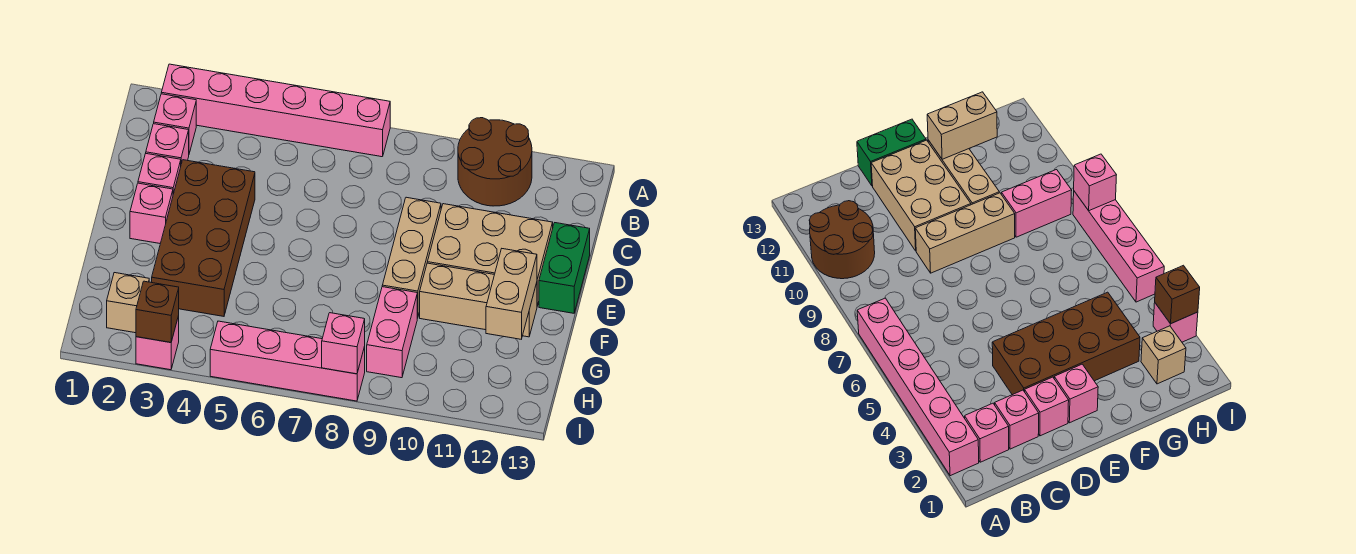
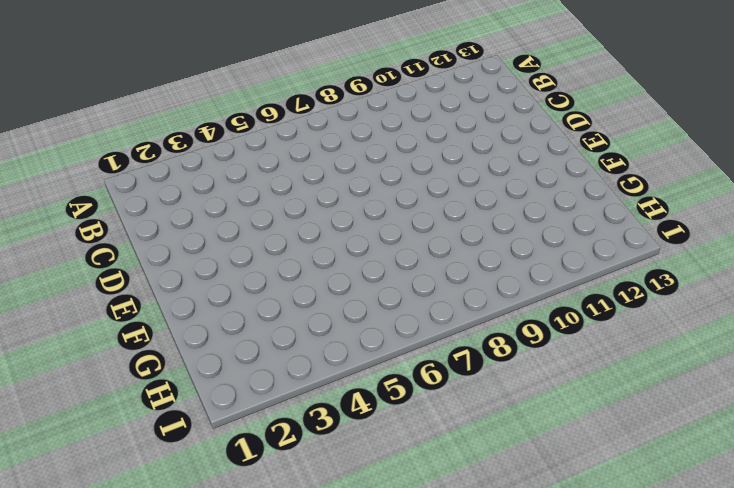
none -> pink 1x6 brick [161,64,390,157]
none -> brown 2x2 round brick [458,118,532,206]
none -> pink 1x1 brick [154,94,196,153]

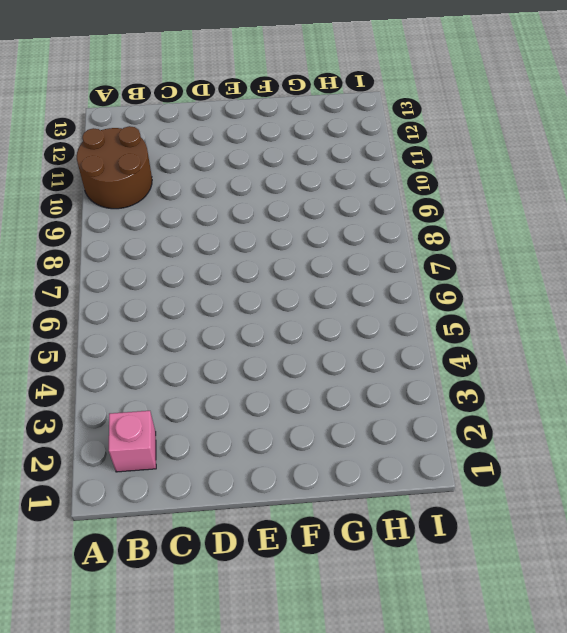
none -> pink 1x6 brick [161,64,390,157]
none -> pink 1x1 brick [146,124,189,164]
none -> pink 1x1 brick [138,153,181,194]

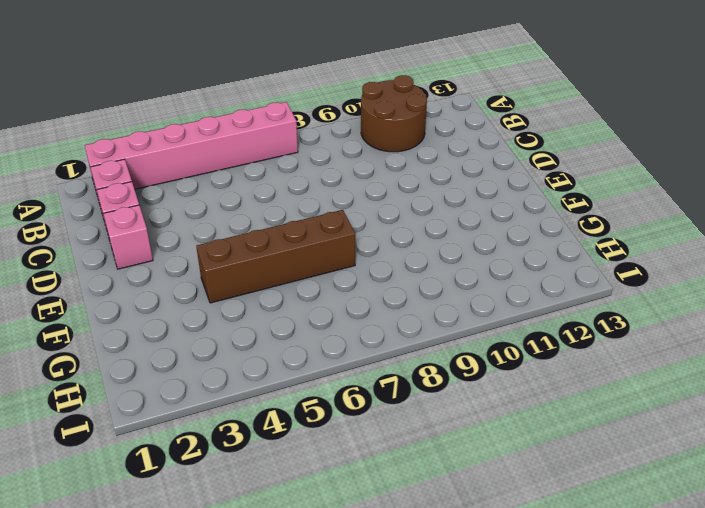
brown 1x4 brick [196,210,355,303] -> brown 2x4 brick [152,160,255,316]
none -> tan 1x3 brick [382,197,441,318]
none -> tan 2x3 brick [427,204,553,306]
none -> green 1x2 brick [539,223,590,313]

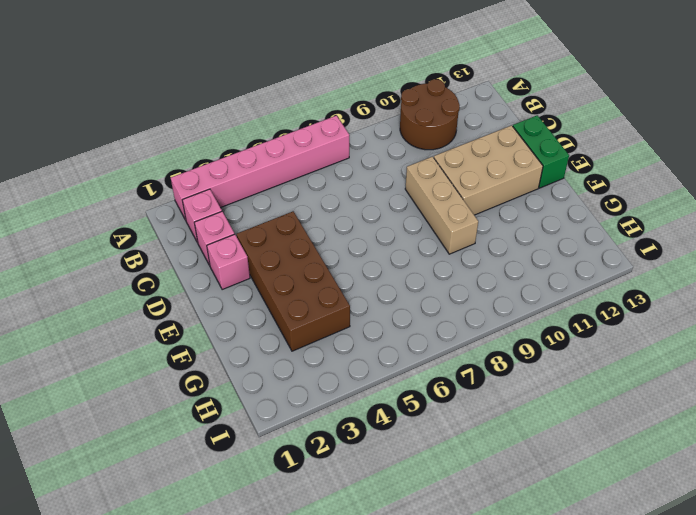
none -> pink 1x1 brick [130,183,173,244]
none -> tan 1x3 brick [420,263,537,337]
none -> pink 1x2 brick [367,287,417,378]

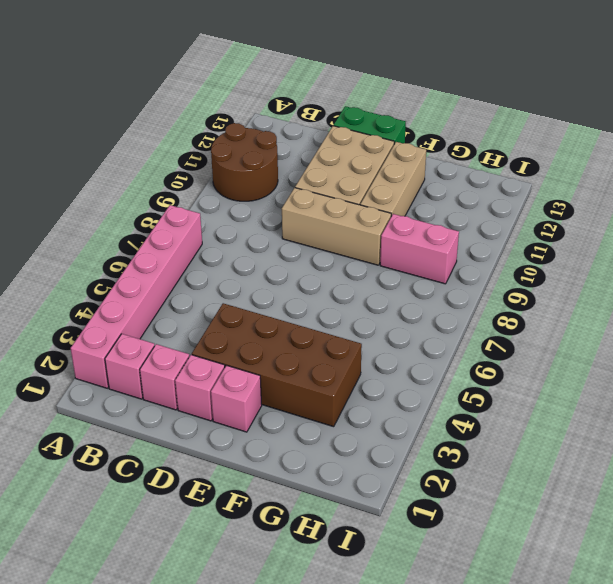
none -> tan 1x1 brick [107,273,149,333]
none -> pink 1x1 brick [136,316,179,370]
none -> pink 1x4 brick [210,321,365,401]

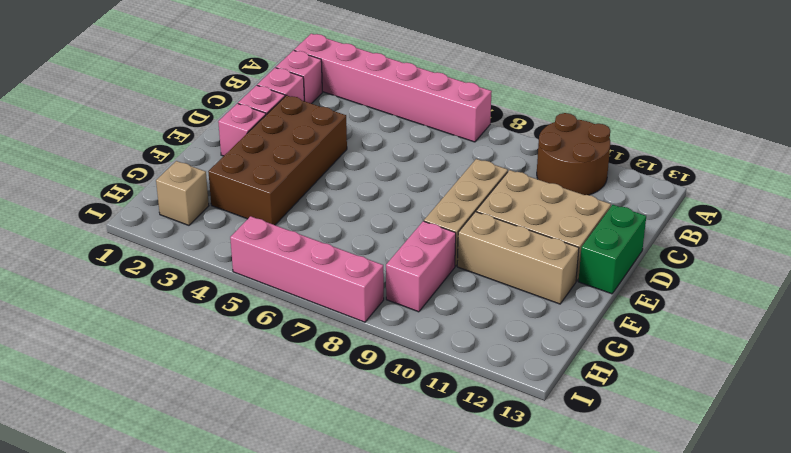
none -> pink 1x1 brick [136,316,179,370]
none -> tan 1x2 brick [486,249,537,339]
none -> brown 1x1 brick [136,281,179,342]

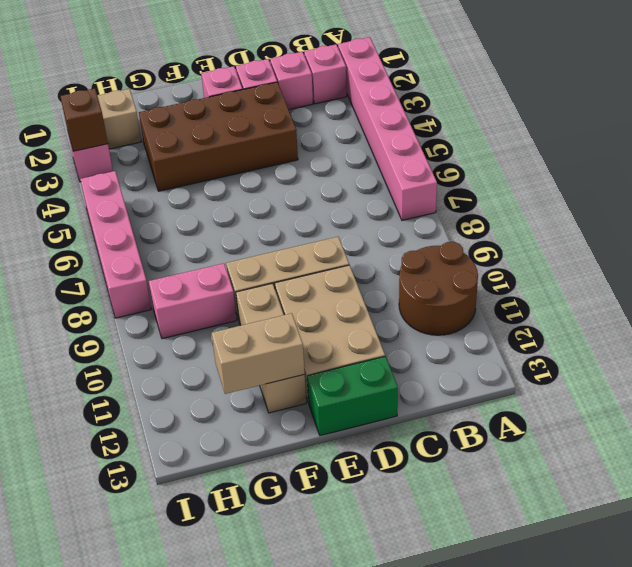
none -> pink 1x1 brick [322,313,365,374]

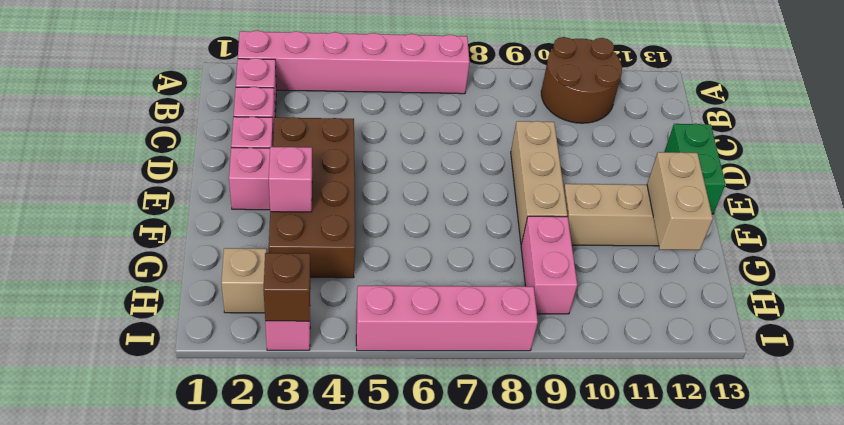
pink 1x1 brick [269,147,312,212] -> pink 1x1 brick moved to [322,313,365,374]
none -> tan 2x3 brick [427,204,553,306]

